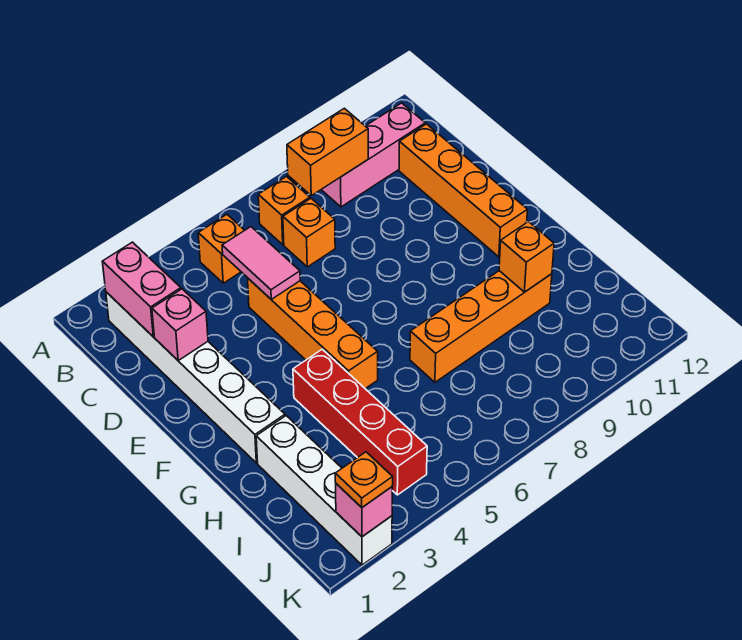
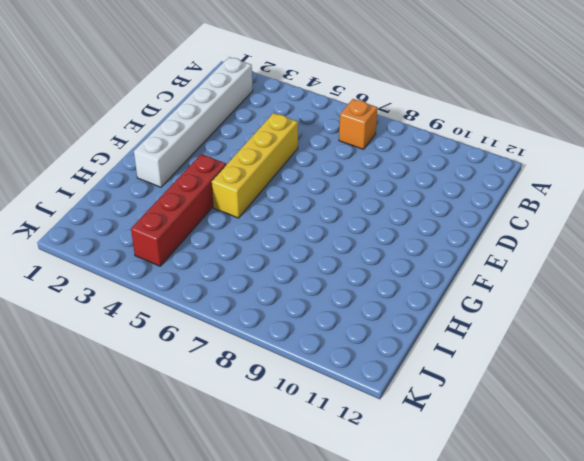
yellow 1x4 brick [212,113,298,218] -> orange 1x4 brick [248,279,378,389]
none -> orange 1x1 brick [198,215,245,283]
none -> pink 1x3 brick [321,103,425,207]
none -> orange 1x1 brick [283,199,335,267]

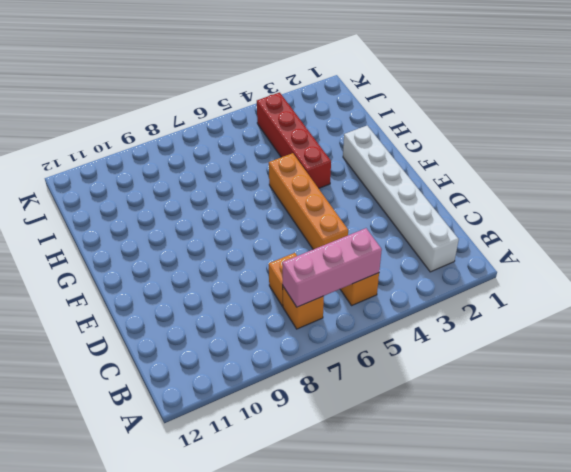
pink 1x3 brick [282,228,382,307] -> pink 1x3 brick moved to [321,103,425,207]
none -> orange 1x4 brick [399,124,528,257]
none -> white 1x4 brick [256,416,392,565]
none -> orange 1x4 brick [410,271,552,382]

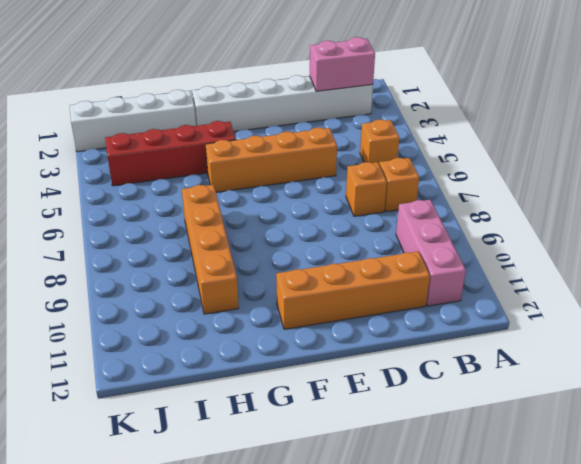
none -> orange 1x2 brick [287,108,368,196]
none -> pink 1x2 tile [222,227,300,299]
none -> pink 1x1 brick [152,289,208,360]

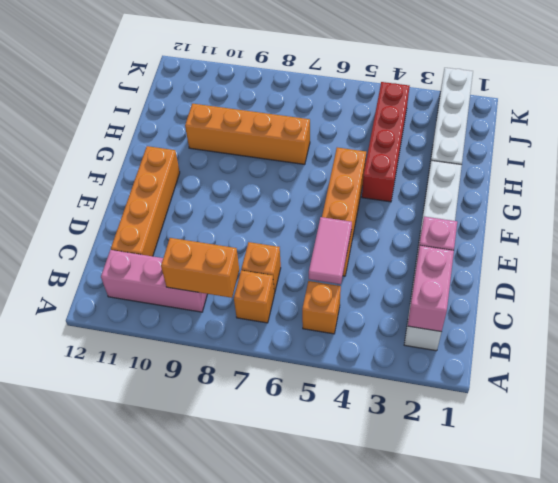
none -> orange 1x1 brick [499,222,554,292]
none -> pink 1x1 brick [336,484,392,537]
none -> orange 1x1 plate [335,452,393,507]

